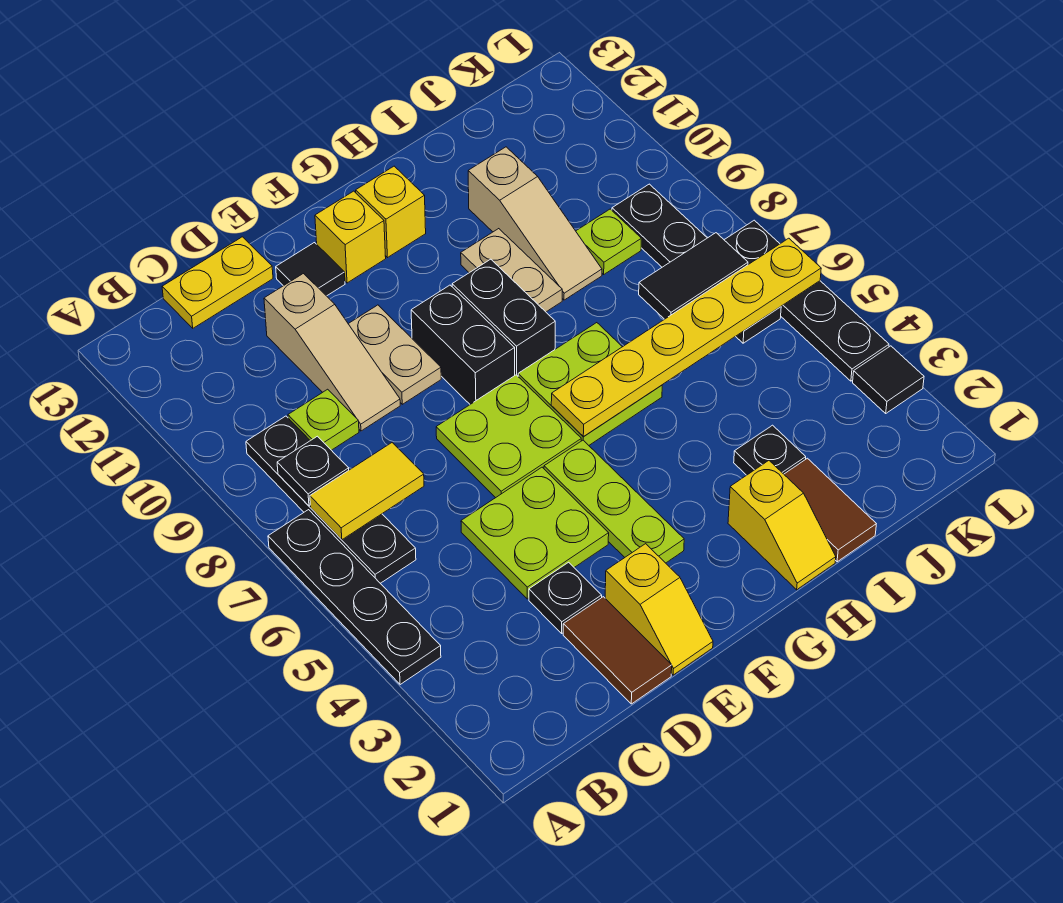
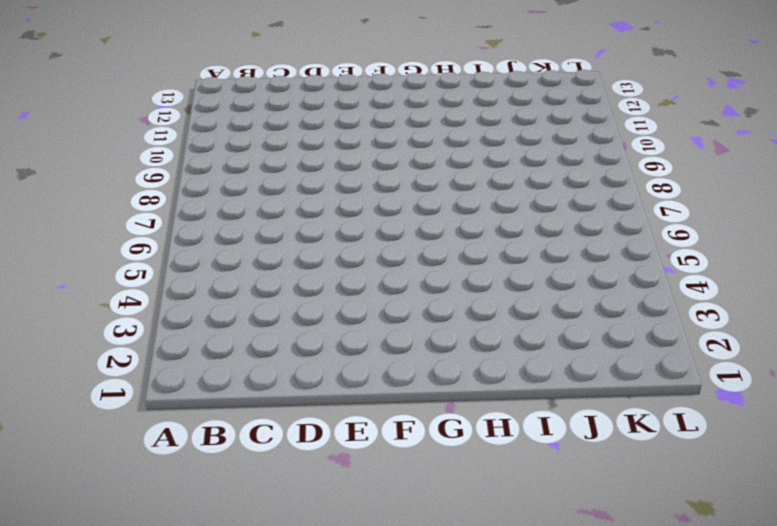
none -> black 1x4 plate [268,510,441,685]
none -> black 1x4 plate [246,416,416,583]
none -> lime 1x1 plate [288,389,359,450]
none -> yellow 1x2 plate [162,237,273,328]

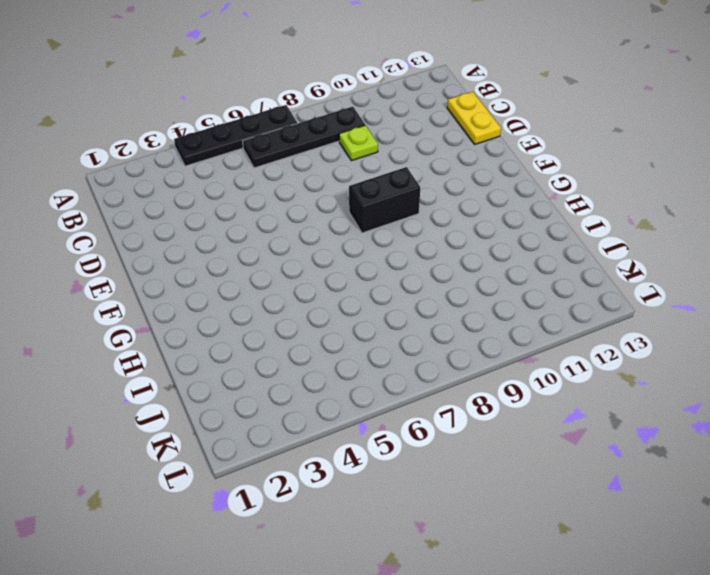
none -> brown 1x2 tile [563,597,672,704]
none -> black 1x1 plate [529,562,602,633]
none -> lime 2x2 plate [461,467,609,599]
none -> tan 1x3 slope [264,274,400,431]

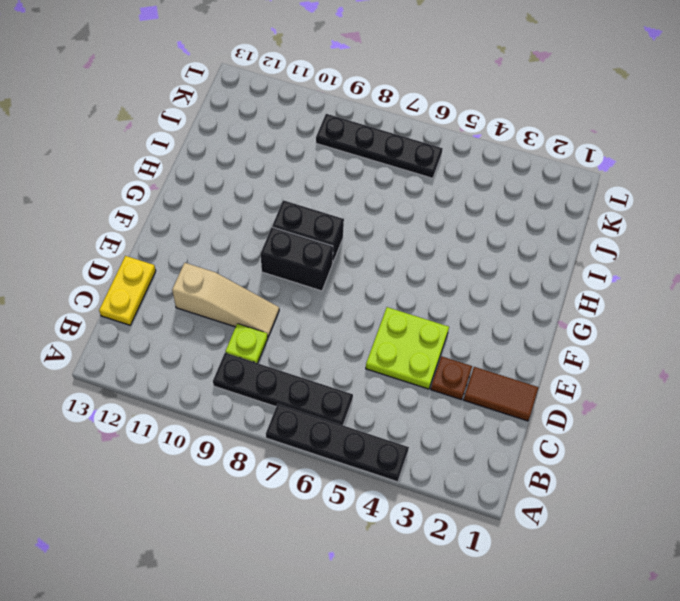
brown 1x1 plate [431,356,472,400] -> black 1x1 plate [529,562,602,633]
none -> yellow 1x2 slope [605,544,713,675]
none -> lime 2x2 plate [436,375,581,498]
none -> tan 1x2 plate [349,305,441,404]
none -> black 1x1 tile [276,243,345,296]

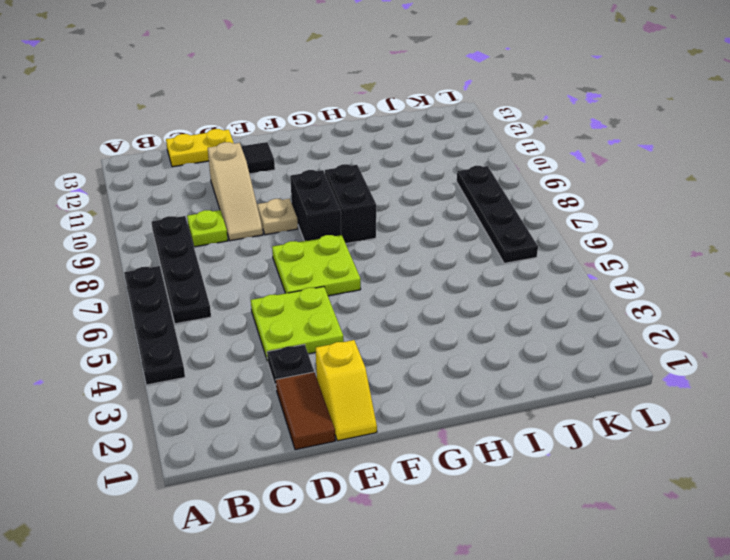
tan 1x1 plate [257,199,298,235] -> tan 1x2 plate [349,305,441,404]
none -> lime 1x3 plate [544,440,684,563]
none -> yellow 1x1 brick [315,191,386,283]
none -> lime 2x2 plate [518,323,662,445]
none -> yellow 1x1 brick [356,166,426,257]

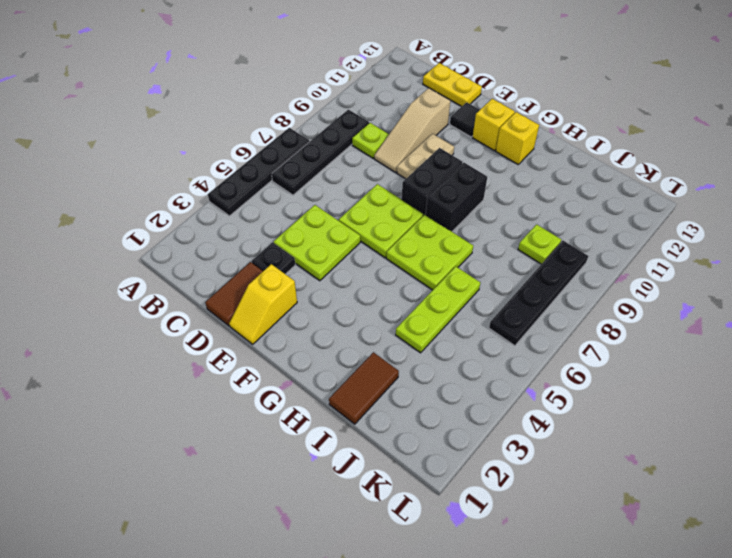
lime 1x3 plate [396,266,480,353] -> lime 1x3 plate moved to [544,440,684,563]
none -> yellow 1x2 slope [728,461,836,590]
none -> tan 1x2 plate [461,229,562,312]
none -> black 1x1 plate [734,425,806,475]
none -> tan 1x3 slope [468,147,602,300]

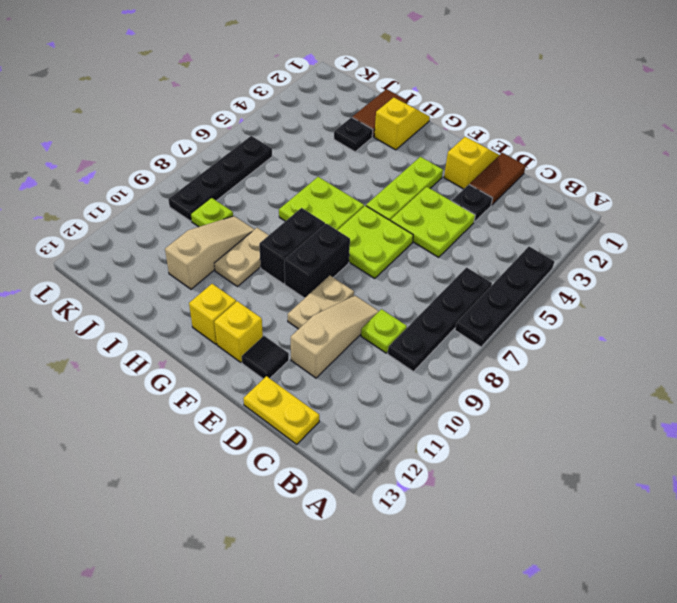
none -> black 1x1 tile [853,346,924,413]
none -> black 1x4 plate [724,220,889,381]
none -> yellow 1x2 tile [310,443,424,540]
none -> black 1x1 plate [277,436,349,506]

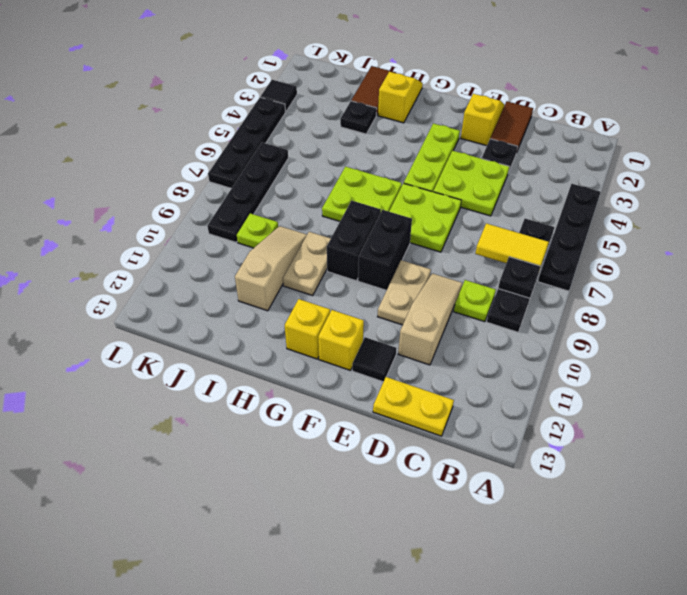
none -> yellow 1x6 plate [551,238,821,436]
none -> black 1x2 tile [639,233,748,319]

